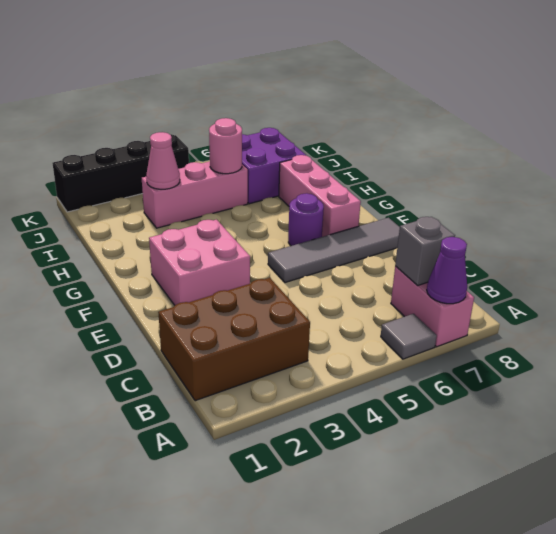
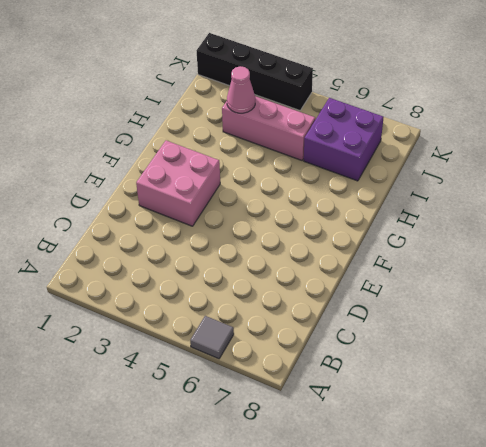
none -> pink 1x2 brick [391,266,474,347]
none -> brown 2x3 brick [158,278,310,401]
none -> grey 1x4 tile [268,218,400,283]

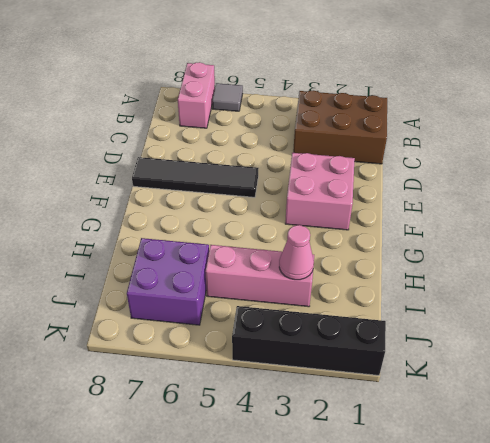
black 1x4 tile [132,157,258,197] -> grey 1x4 tile [268,218,400,283]
none -> purple 1x1 round brick [288,193,324,246]
none -> pink 1x3 brick [279,155,361,237]
none -> purple 1x1 cone [427,237,467,304]

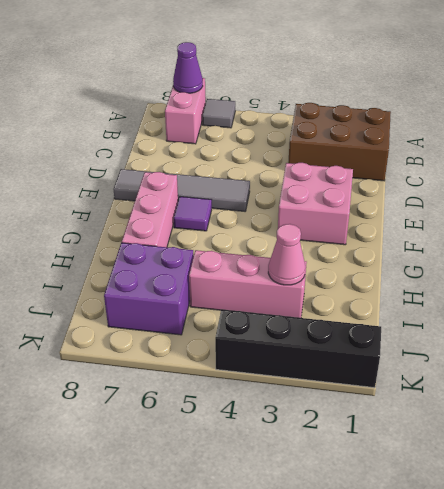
purple 1x1 tile [174,197,212,231] -> purple 1x1 round brick [288,193,324,246]
none -> grey 1x1 brick [395,217,455,286]
none -> pink 1x1 round brick [209,118,242,174]

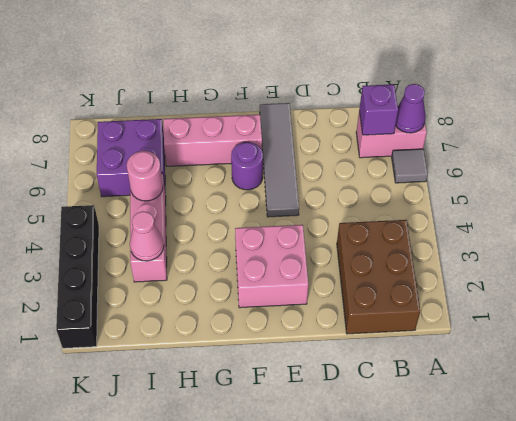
purple 1x1 brick [359,84,398,135] -> grey 1x1 brick [395,217,455,286]

